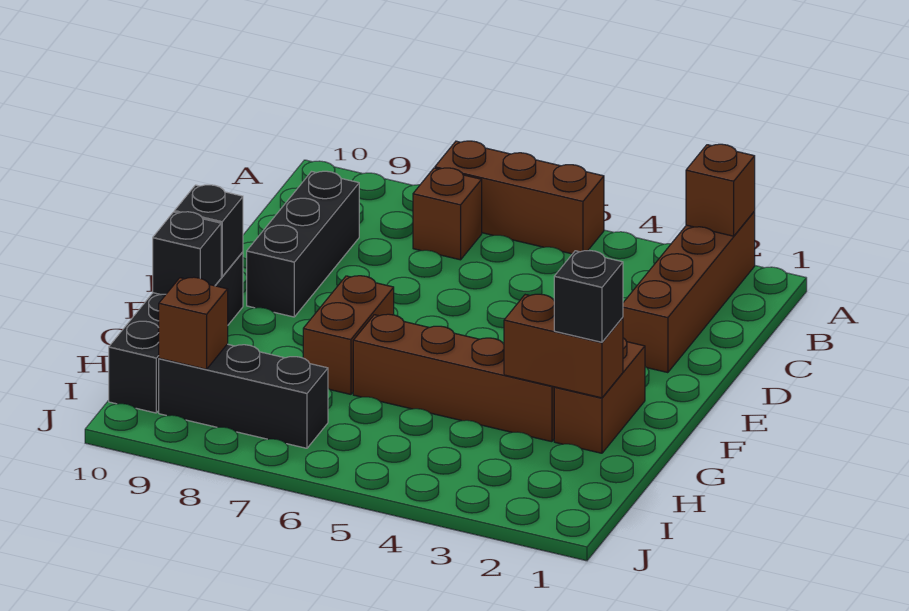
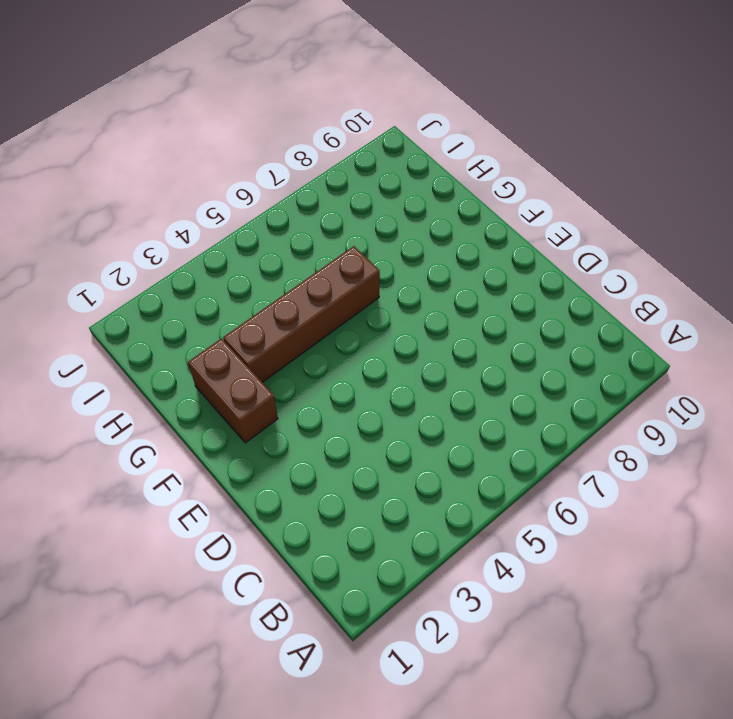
none -> brown 1x4 brick [623,212,755,373]
none -> brown 1x3 brick [435,141,604,254]
none -> brown 1x1 brick [413,168,482,260]

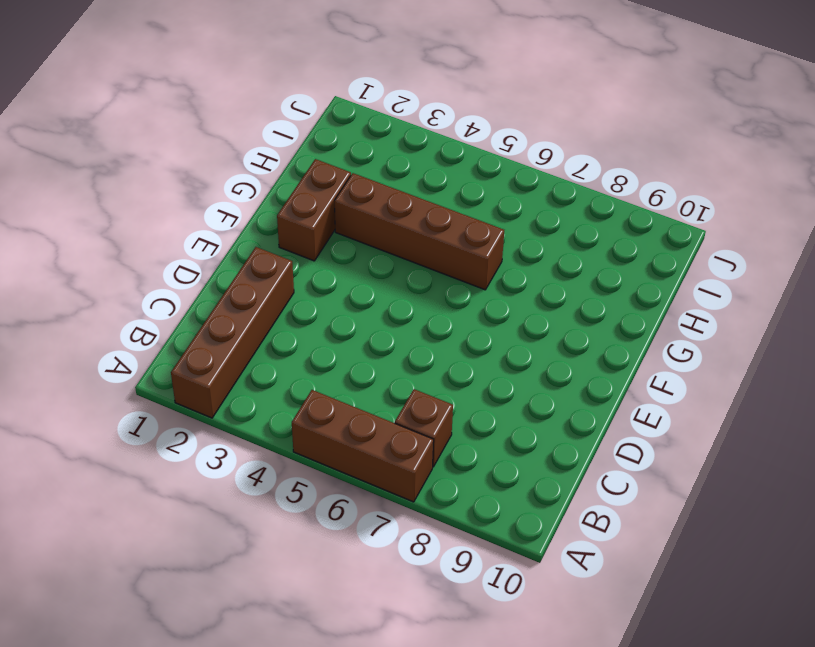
none -> black 1x3 brick [247,171,359,317]
none -> brown 1x2 brick [303,276,394,394]
none -> black 1x4 brick [109,252,243,413]

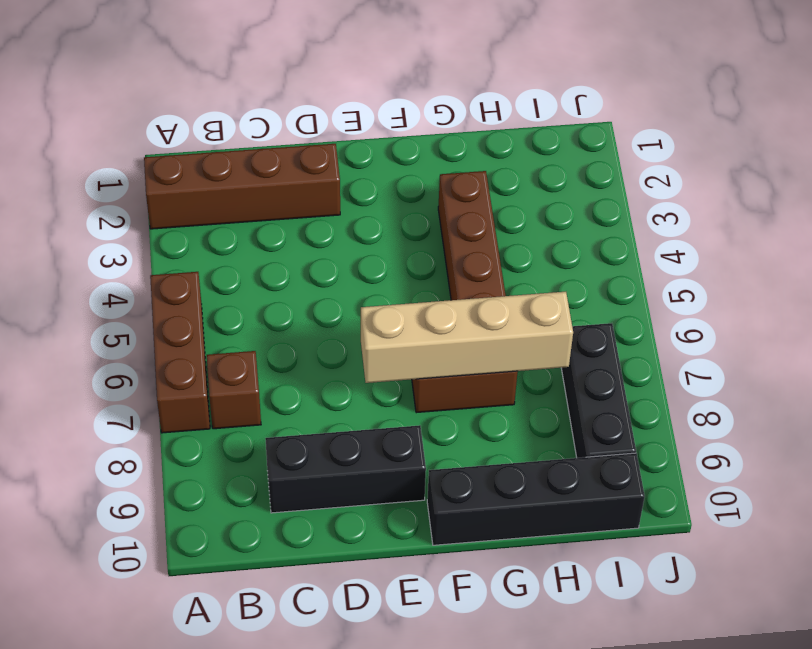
tan 1x4 brick [361,292,573,383] -> none
none -> brown 1x2 brick [554,338,645,453]
none -> brown 1x1 brick [686,144,755,236]
none -> black 1x1 brick [174,185,243,277]

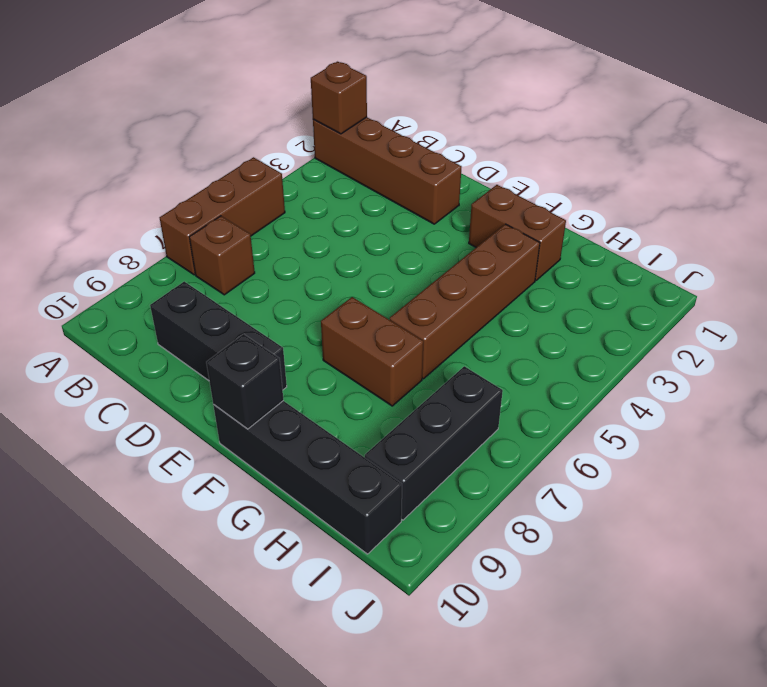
none -> brown 1x2 brick [504,294,623,398]
none -> black 1x1 brick [153,212,221,295]
none -> brown 1x1 brick [159,277,228,369]

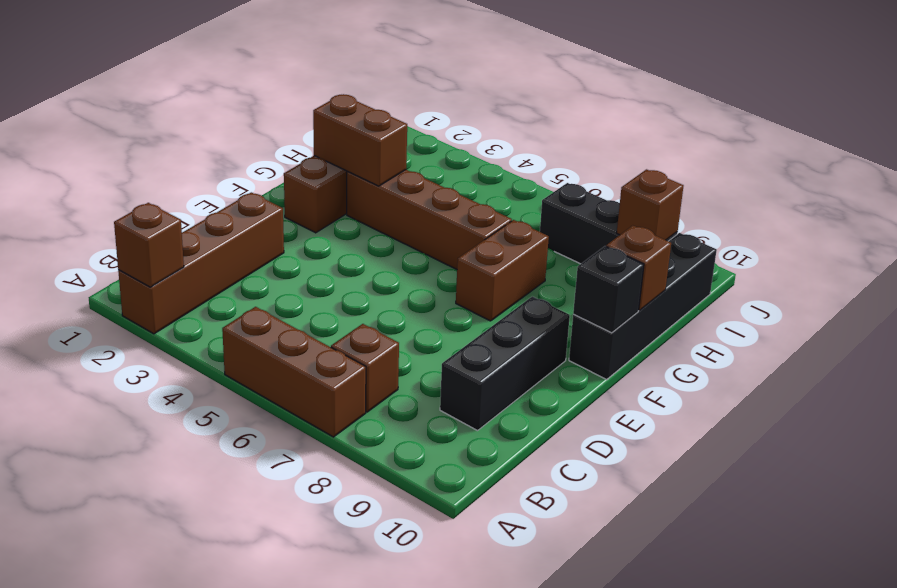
brown 1x1 brick [606,226,671,310] -> black 1x1 brick [153,212,221,295]
none -> black 1x1 brick [554,251,623,342]

